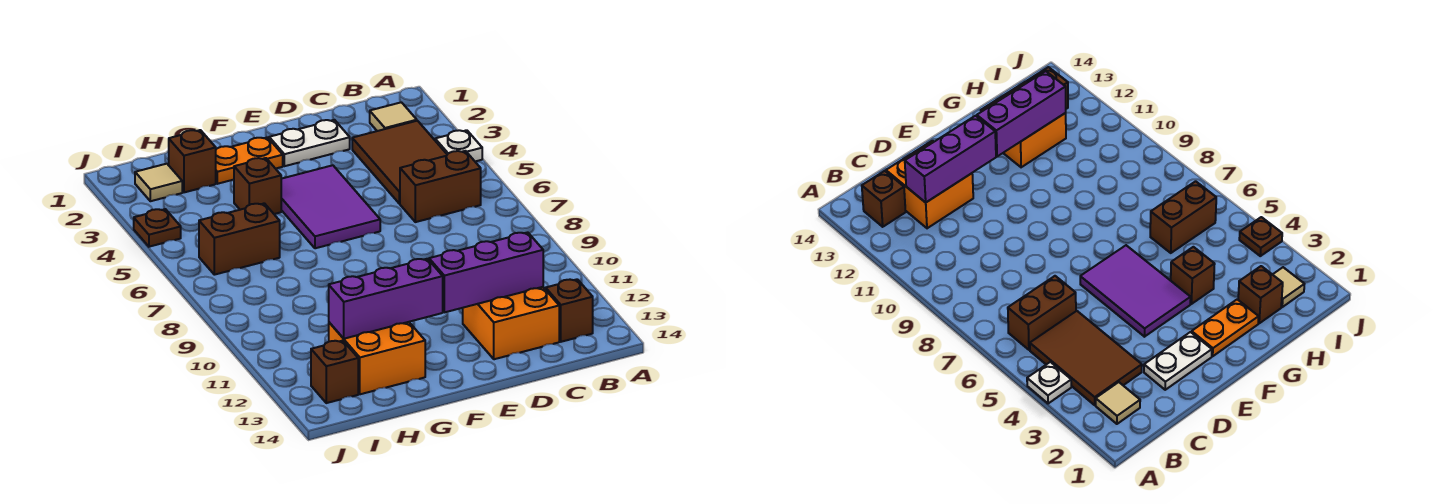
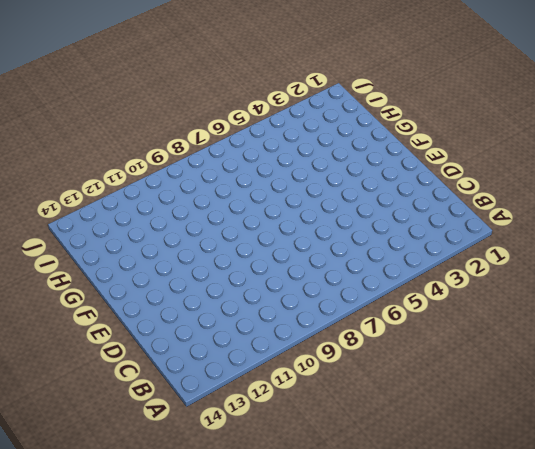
none -> white 1x1 plate [435,130,482,161]
none -> tan 1x1 tile [370,102,417,131]
none -> brown 2x3 tile [352,121,447,204]

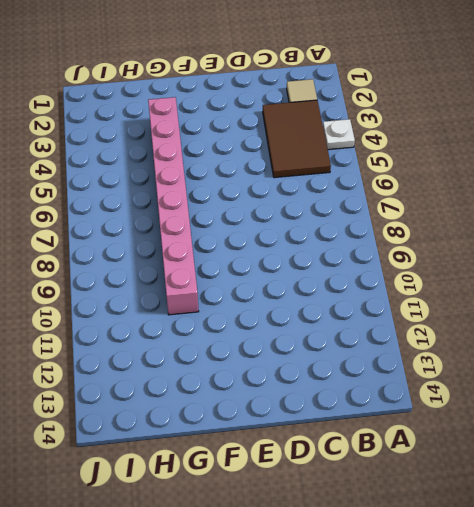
pink 1x8 brick [148,97,199,315] -> brown 1x1 brick [234,158,281,214]
none -> brown 1x2 brick [400,151,481,222]
none -> brown 1x1 brick [546,279,593,342]
none -> orange 2x2 brick [463,287,559,359]

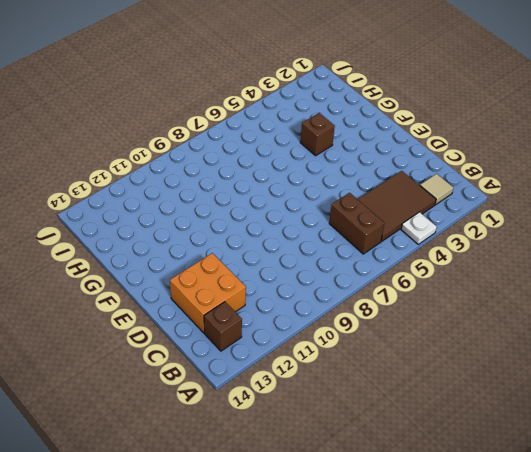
none -> white 1x2 plate [269,120,350,166]
none -> purple 2x3 tile [281,165,380,248]
none -> orange 1x2 plate [216,137,283,184]

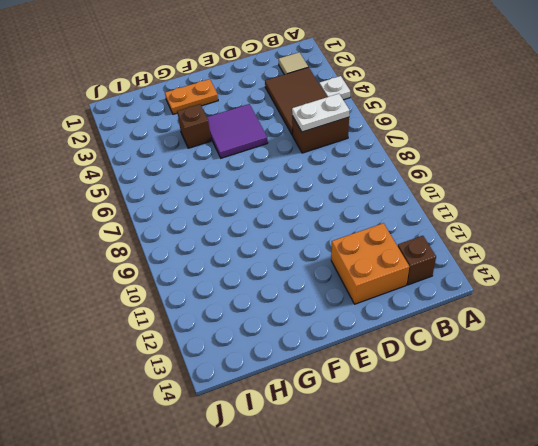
white 1x2 plate [292,94,350,132] -> white 1x2 plate moved to [269,120,350,166]
purple 2x2 tile [207,104,268,158] -> purple 2x3 tile [281,165,380,248]
none -> orange 2x2 brick [329,322,425,394]
none -> brown 1x1 brick [169,130,216,192]
none -> brown 1x2 brick [199,203,280,275]

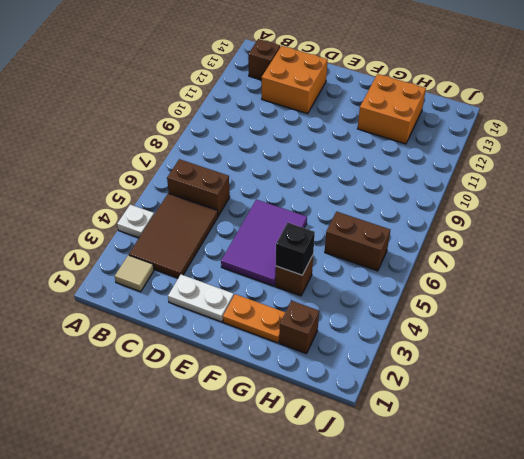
black 1x1 brick [276,223,315,275] -> none
none -> tan 1x1 tile [135,164,182,201]
none -> brown 1x1 brick [311,341,358,403]
none -> brown 1x1 plate [134,209,181,247]

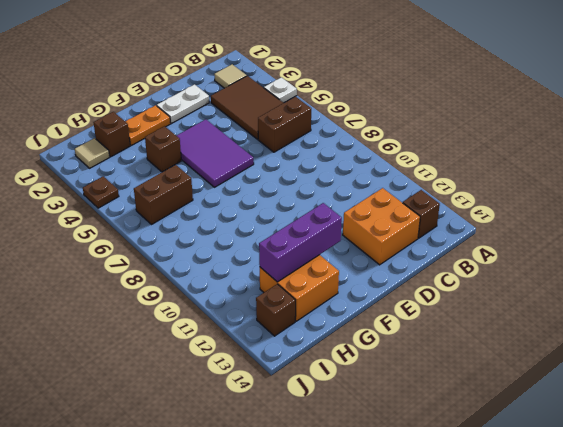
none -> purple 1x3 brick [429,232,543,312]

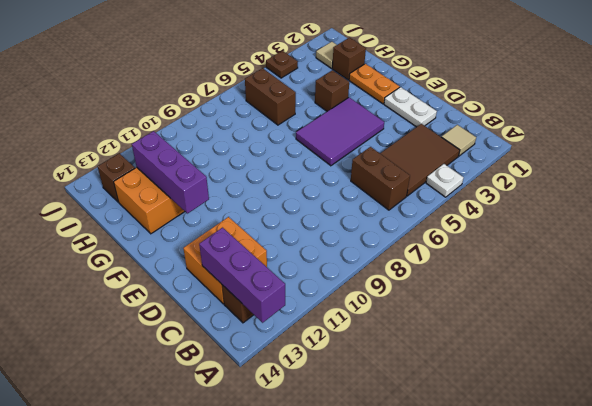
purple 1x3 brick [199,228,285,323] -> purple 1x3 brick moved to [429,232,543,312]

